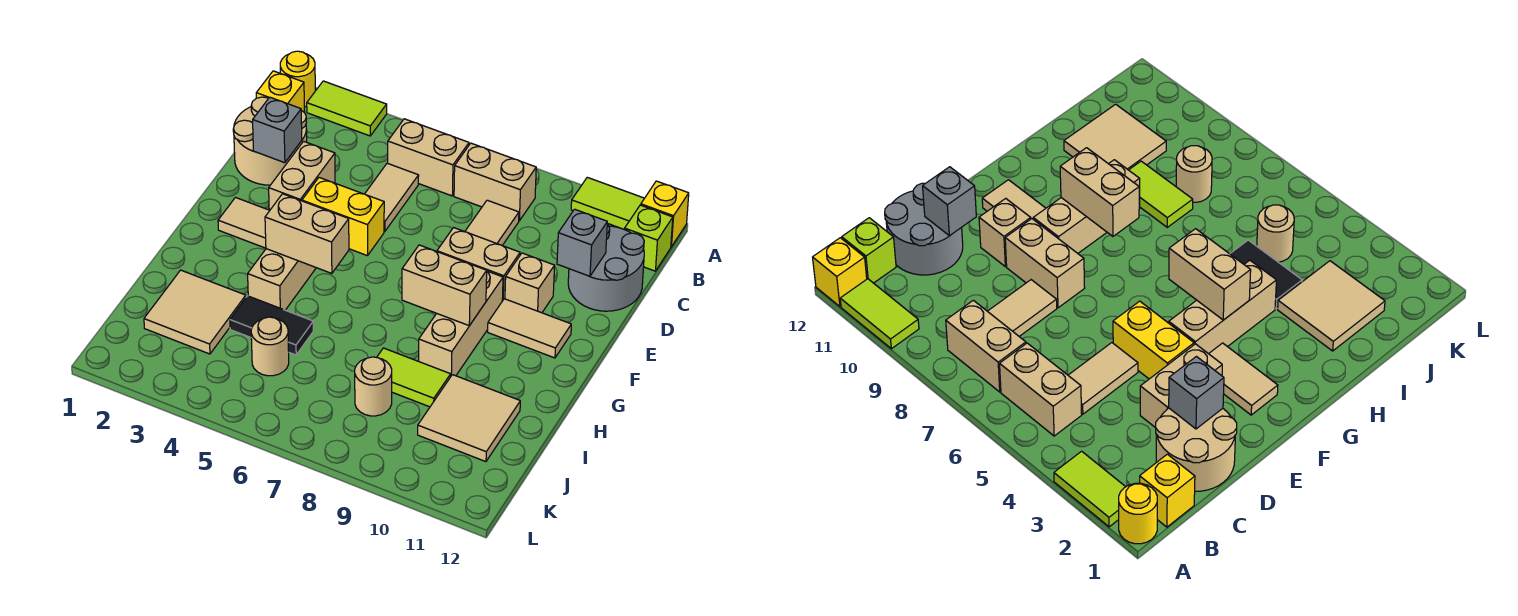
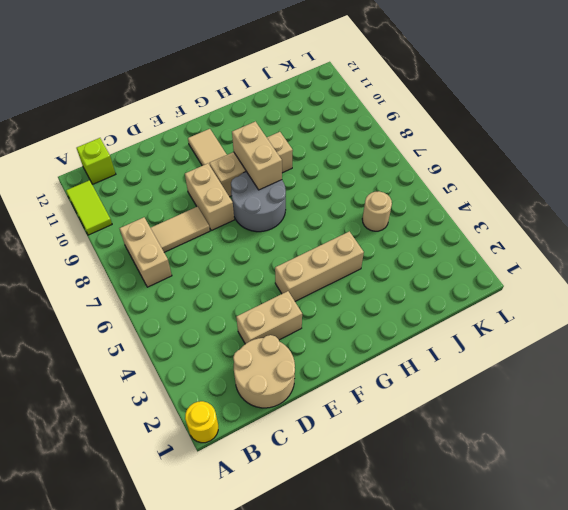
grey 2x2 round brick [231,171,286,232] -> grey 2x2 round brick moved to [568,224,644,311]
none -> lime 1x2 tile [307,81,387,136]
none -> yellow 1x1 brick [641,181,689,247]
none -> yellow 1x1 brick [256,71,305,113]
none -> tan 1x2 brick [388,119,469,196]

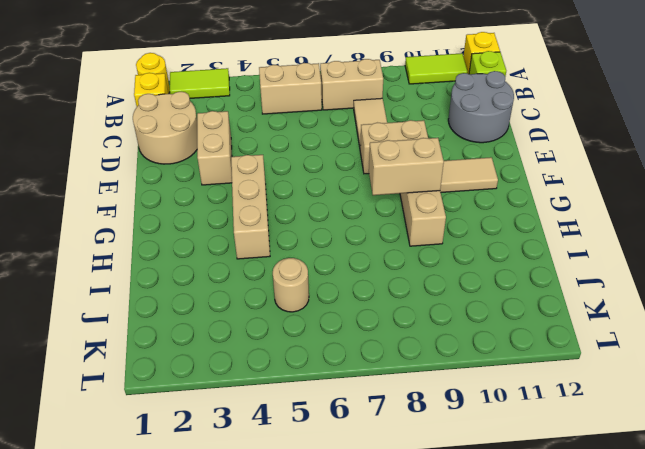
none -> tan 1x2 tile [365,163,419,231]
none -> yellow 1x2 brick [302,178,384,256]
none -> tan 1x1 brick [505,253,555,313]
none -> tan 1x2 tile [218,198,270,248]

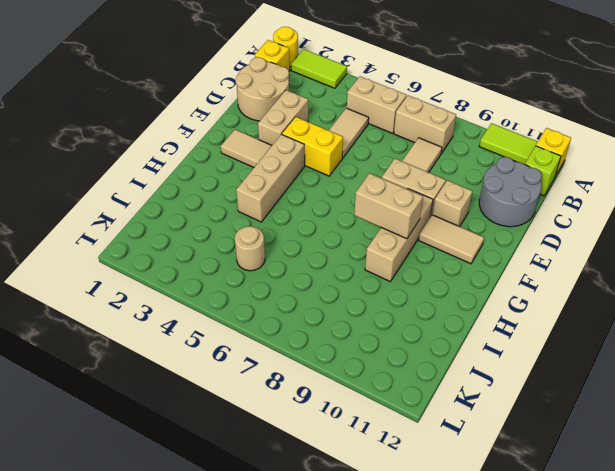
none -> tan 2x2 tile [144,270,246,354]
none -> black 1x2 tile [230,296,313,355]
none -> lime 1x2 tile [377,348,451,407]
none -> tan 2x2 tile [418,375,520,462]

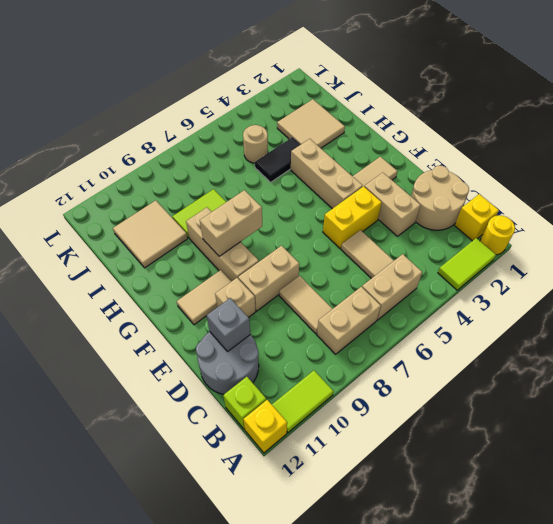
none -> tan 1x1 round brick [355,357,392,416]
none -> grey 1x1 brick [253,97,302,163]
none -> tan 1x2 brick [265,194,349,273]

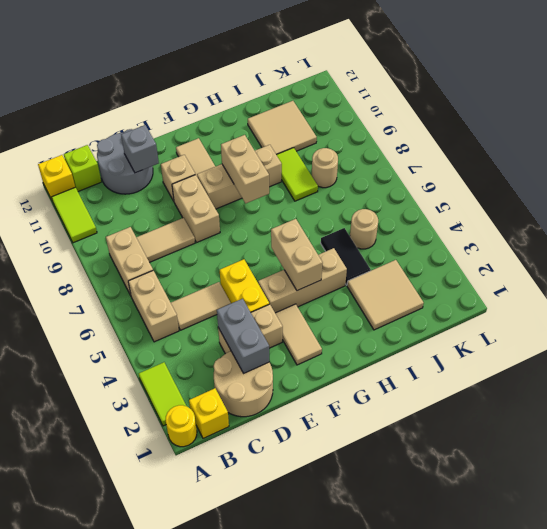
grey 1x2 brick [217,298,269,373] -> grey 1x1 brick [253,97,302,163]

